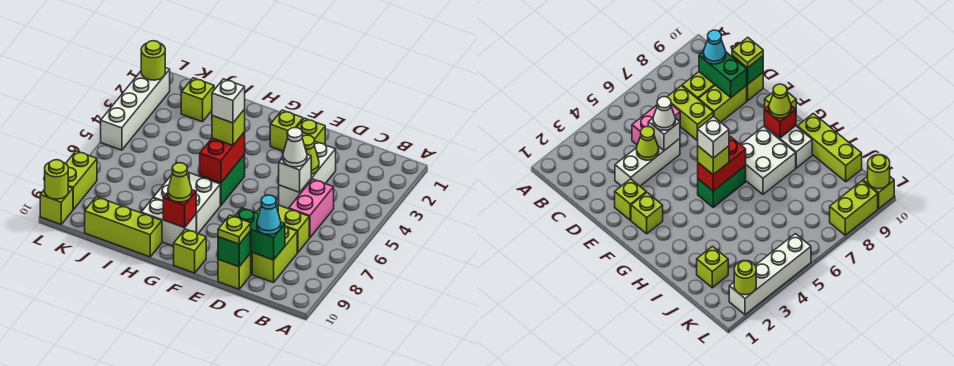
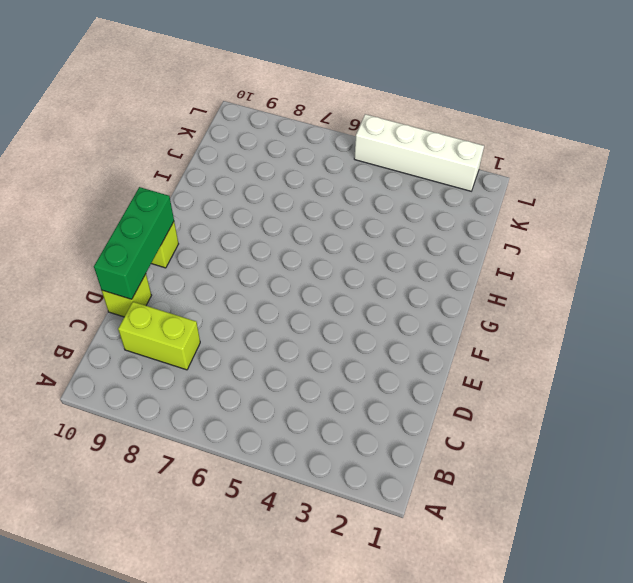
green 1x3 brick [94,187,174,299] -> green 1x1 brick [218,231,251,267]
none -> pink 1x2 brick [289,179,334,238]
none -> lime 1x2 brick [256,204,309,253]
none -> white 1x3 brick [279,142,336,209]
none -> lime 1x2 brick [699,85,747,122]

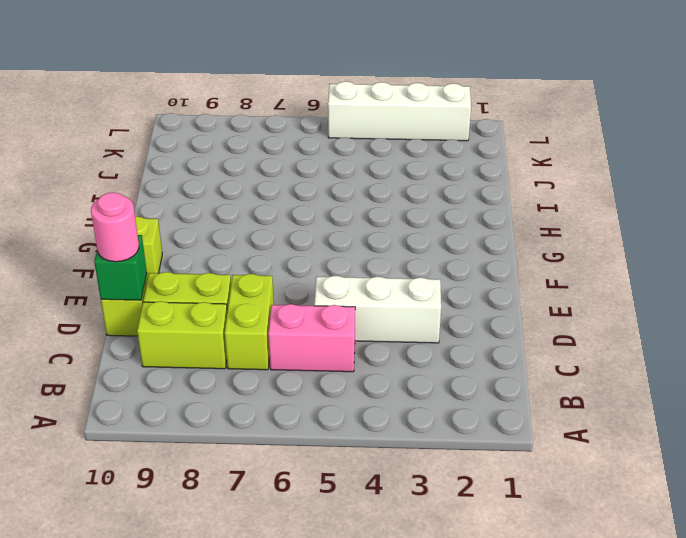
pink 1x1 round brick [91,192,139,262] -> lime 1x1 plate [218,215,251,244]
none -> lime 1x1 brick [297,118,325,145]
none -> lime 1x1 brick [270,110,303,151]
none -> green 1x2 brick [200,155,245,205]
none -> white 2x2 brick [153,172,220,234]

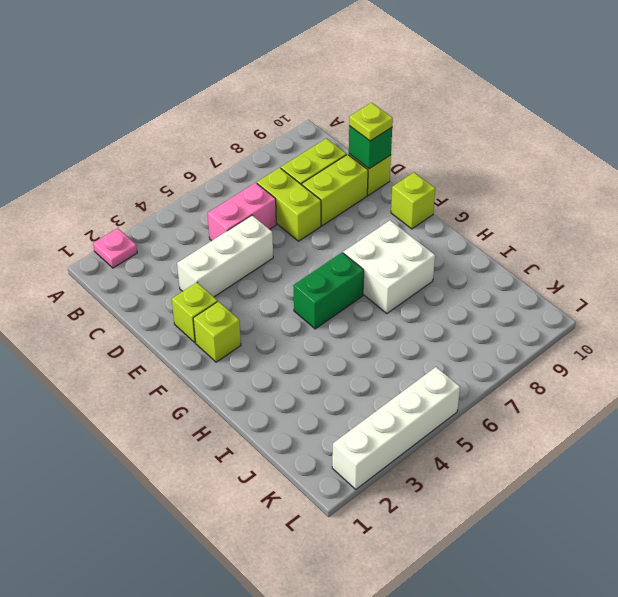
pink 1x1 plate [93,228,137,268] -> none
none -> white 1x2 brick [141,198,196,246]
none -> lime 1x3 brick [85,197,162,257]
none -> lime 1x1 brick [181,78,214,122]
none -> lime 1x2 brick [66,151,97,209]

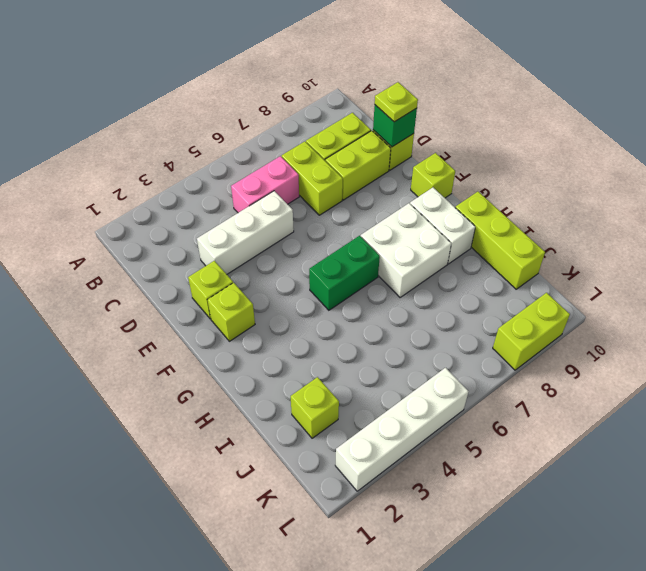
none -> lime 1x1 brick [40,187,73,224]
none -> green 1x2 brick [235,208,285,260]
none -> lime 1x1 cone [302,135,319,174]
none -> white 1x1 brick [279,155,311,192]

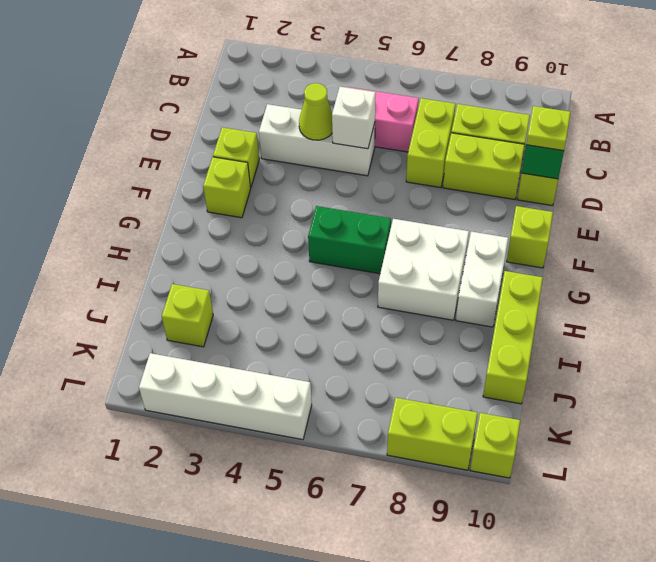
none -> green 1x2 brick [235,208,285,260]
none -> red 1x2 brick [200,132,245,183]
none -> red 1x1 brick [163,190,196,228]
none -> lime 1x1 round brick [141,41,165,80]

